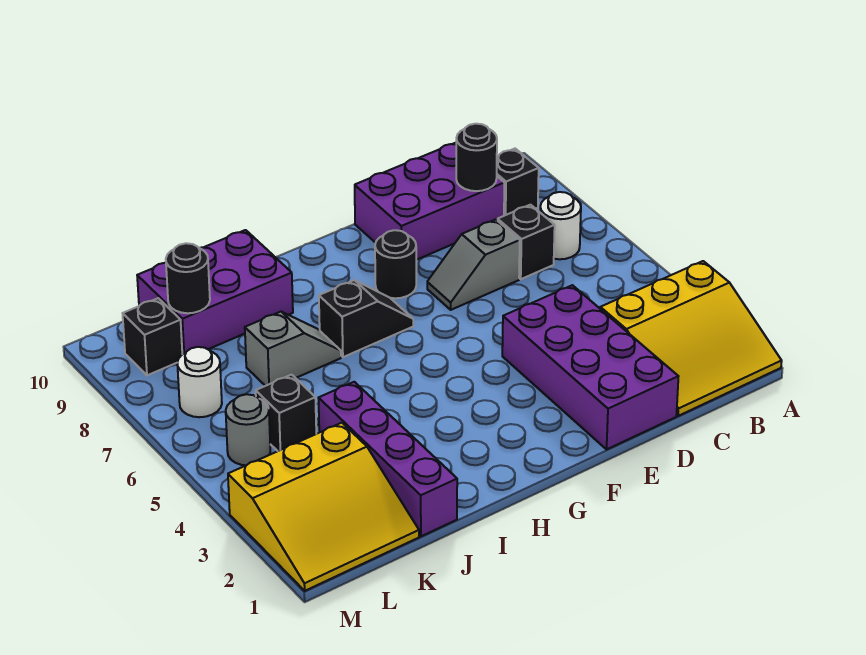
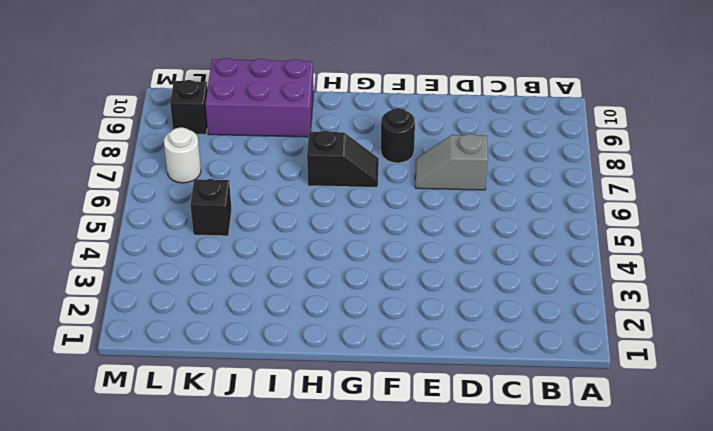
none -> yellow 3x3 slope [600,261,782,416]
none -> white 1x1 round brick [540,192,581,259]
none -> black 1x1 brick [497,149,539,216]

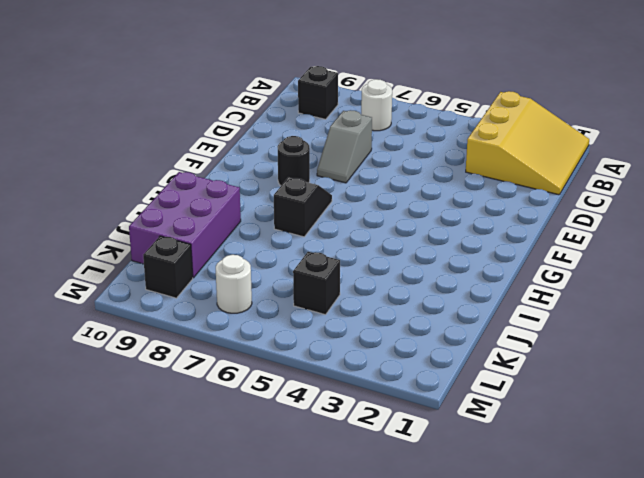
none -> black 1x1 brick [498,205,555,279]
none -> purple 2x3 brick [355,143,504,260]
none -> purple 2x4 brick [502,285,679,449]

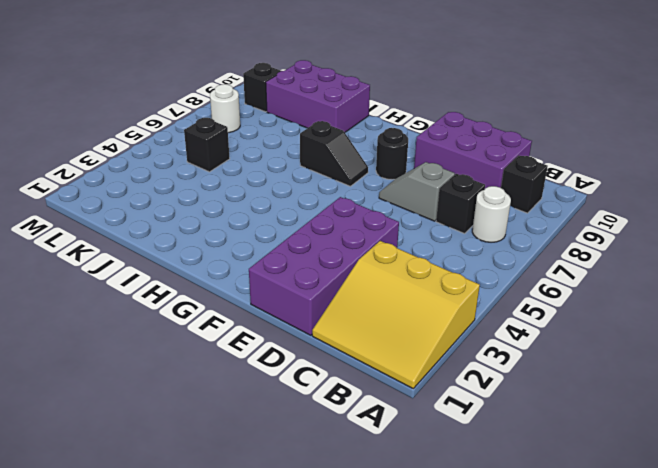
none -> grey 1x2 slope [245,312,341,386]
none -> purple 1x4 brick [318,382,457,536]
none -> yellow 3x3 slope [228,423,419,591]

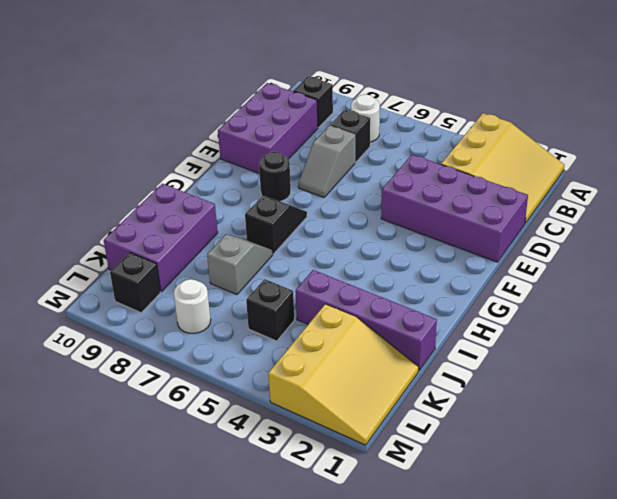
none -> grey 1x1 round brick [226,394,270,465]
none -> black 1x1 round brick [456,124,497,191]
none -> black 1x1 round brick [166,243,210,313]

